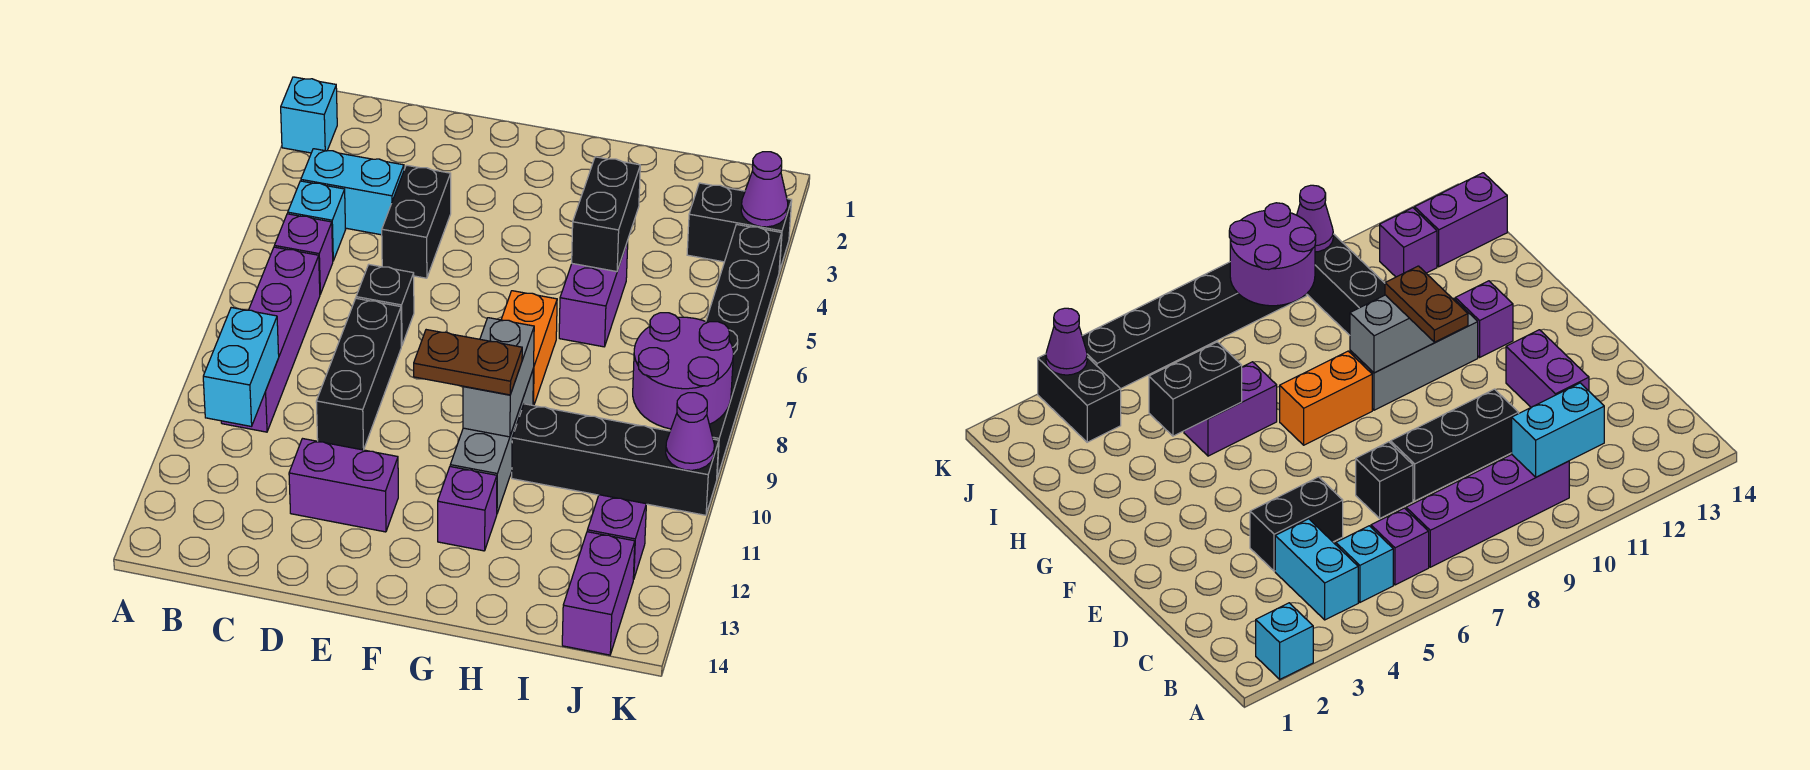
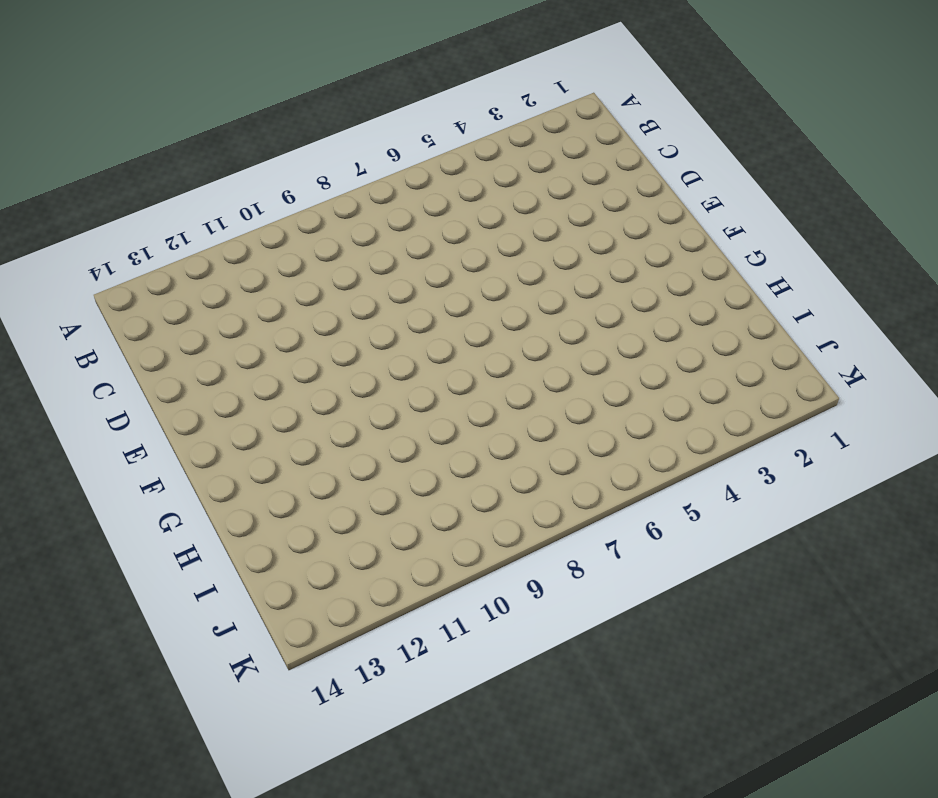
none -> cyan 1x1 brick [281,77,337,153]
none -> cyan 1x2 brick [301,149,404,235]
none -> cyan 1x1 brick [288,181,346,261]

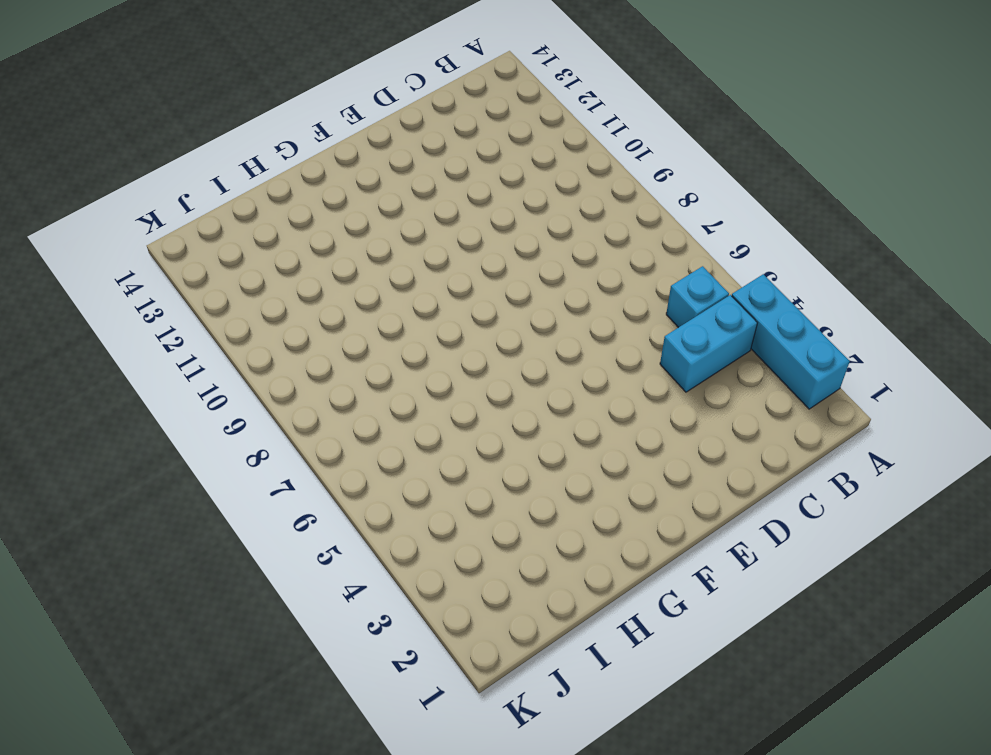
cyan 1x3 brick [732,274,850,409] -> cyan 1x1 brick [281,77,337,153]
none -> purple 1x1 brick [274,214,333,294]
none -> purple 1x4 brick [221,247,320,432]
none -> black 1x2 brick [382,165,451,278]

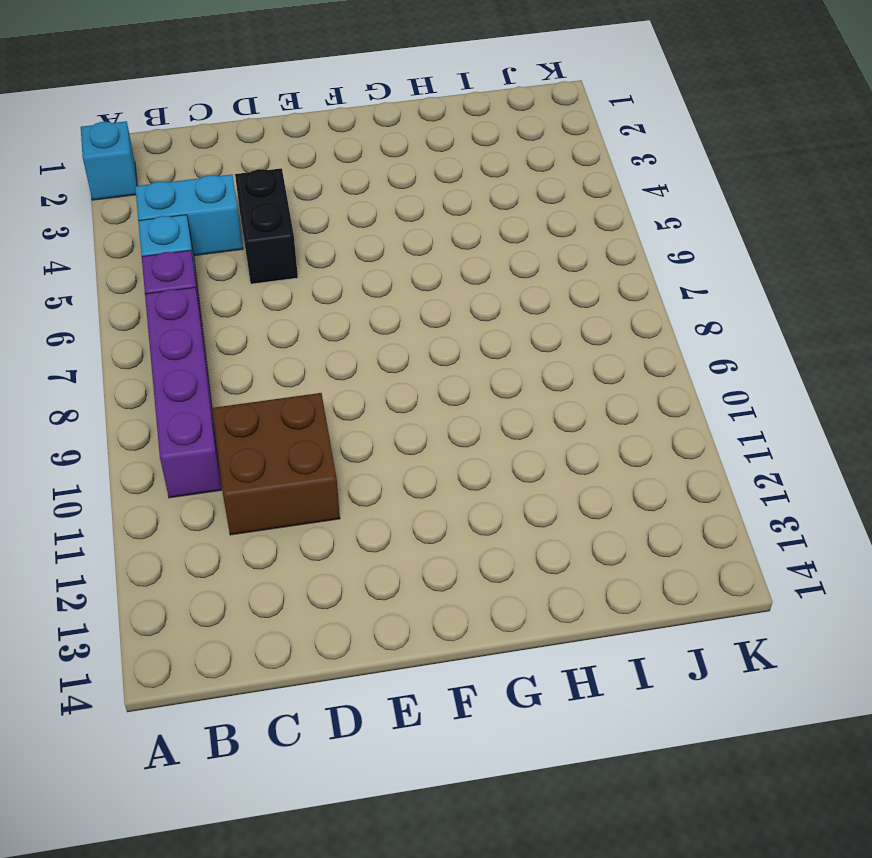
brown 2x2 brick [213,393,340,535] -> black 1x3 brick [316,298,401,450]
none -> black 1x1 brick [356,265,414,346]
none -> purple 1x2 brick [289,439,398,532]
none -> orange 1x2 brick [501,291,557,406]

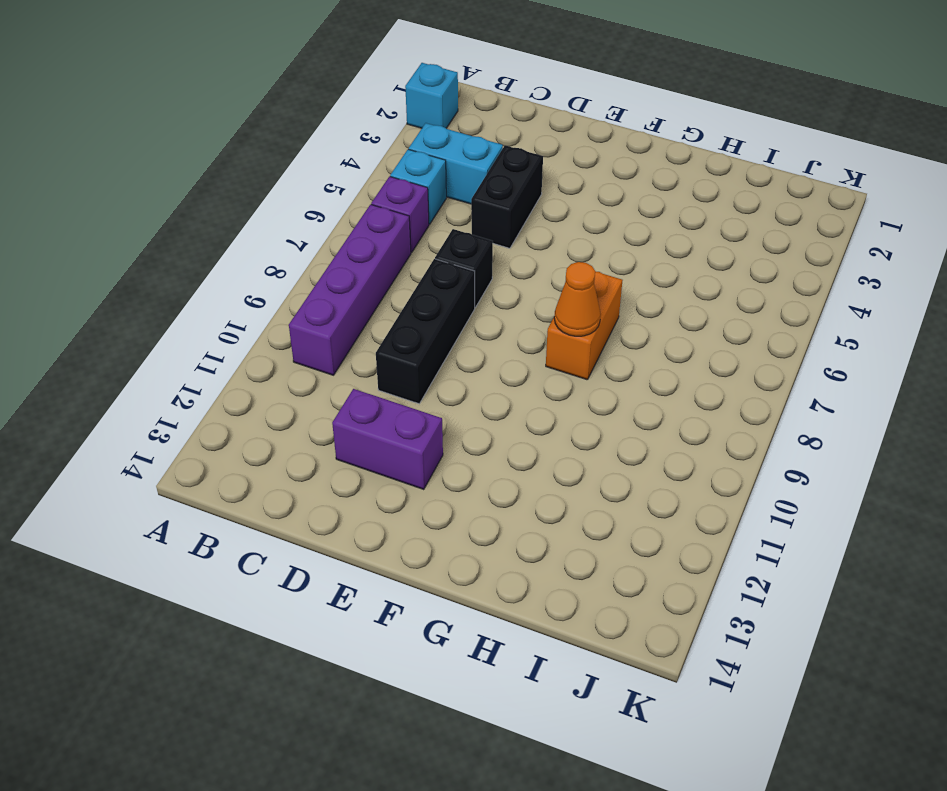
orange 1x1 cone [554,262,601,336] -> none
none -> grey 1x3 brick [450,369,534,513]
none -> purple 1x1 brick [438,467,497,551]
none -> purple 1x2 brick [559,241,628,347]

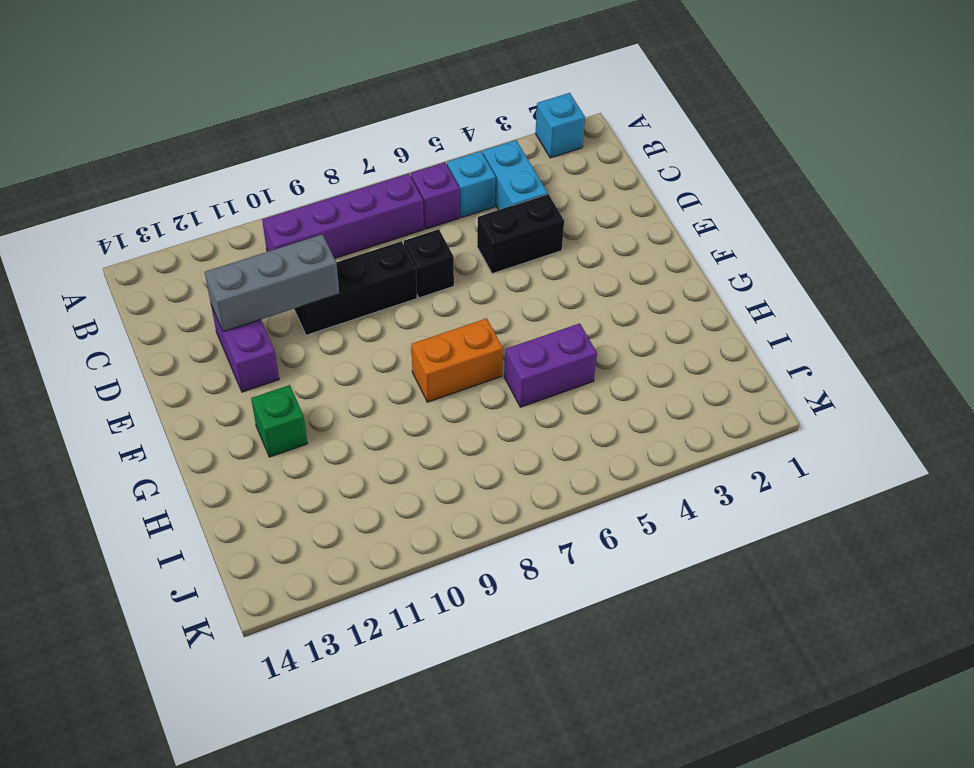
grey 1x3 brick [205,234,339,332] -> grey 1x3 brick moved to [450,369,534,513]
green 1x1 brick [251,385,308,457] -> purple 1x1 brick [438,467,497,551]
none -> black 1x4 brick [512,404,719,515]
none -> black 1x2 brick [687,183,792,271]
none -> purple 1x1 brick [587,495,646,580]

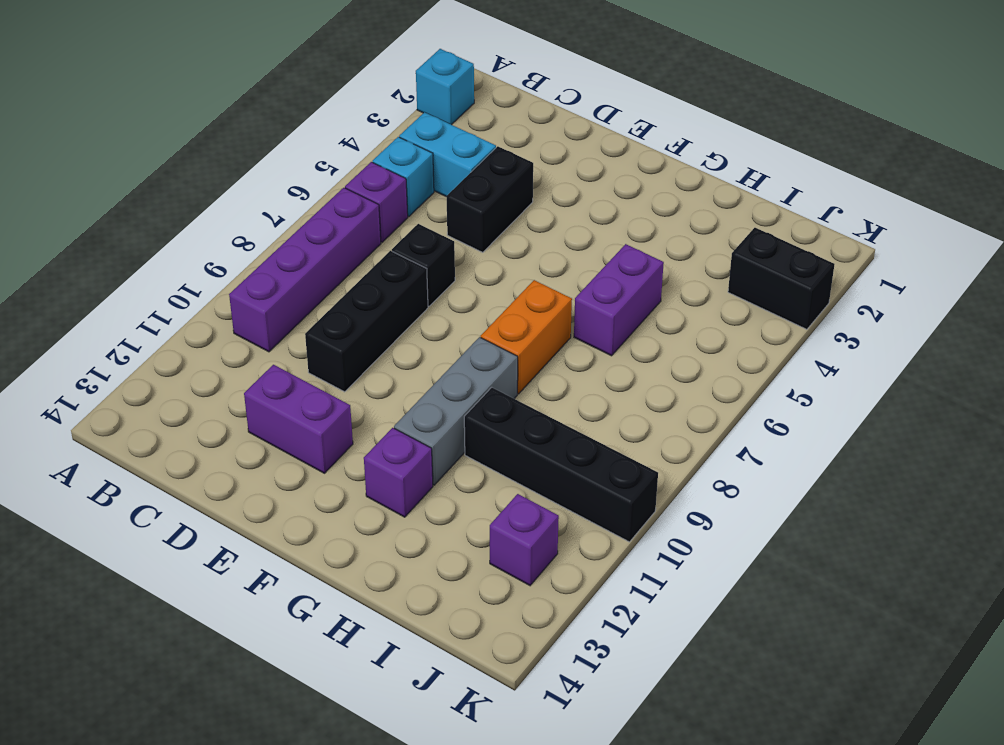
none -> purple 1x2 brick [562,532,635,655]
none -> black 1x6 brick [706,224,782,478]
none -> cyan 1x2 brick [203,308,279,426]

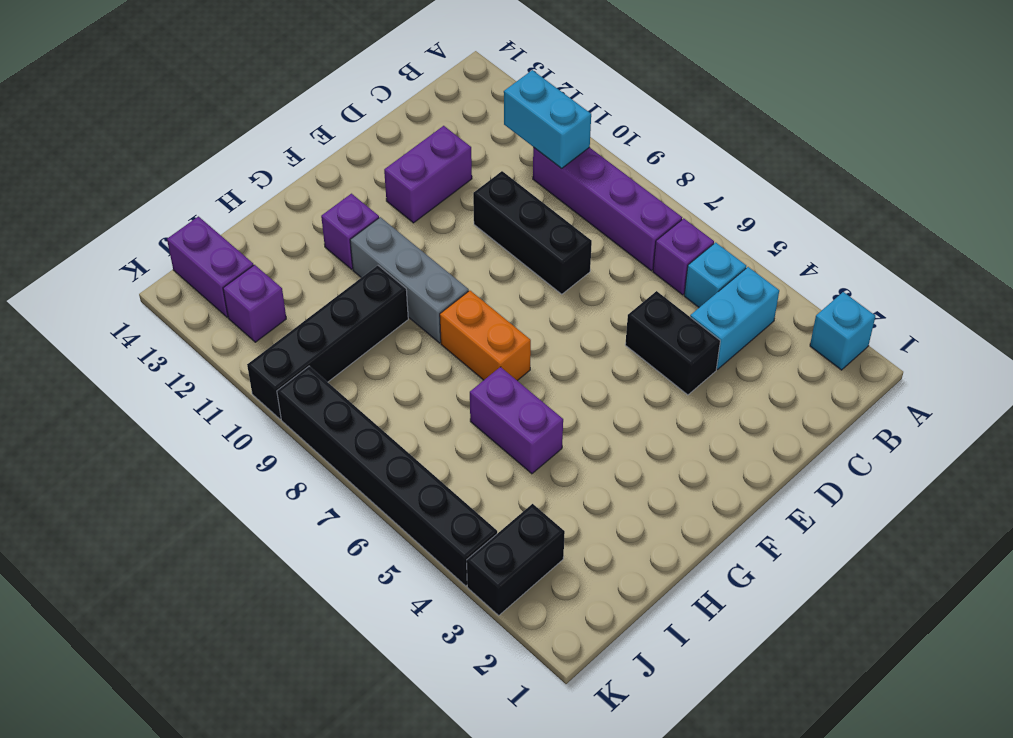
none -> black 1x1 brick [356,265,414,346]
none -> grey 1x2 brick [463,318,534,437]
none -> black 1x2 brick [572,157,640,272]

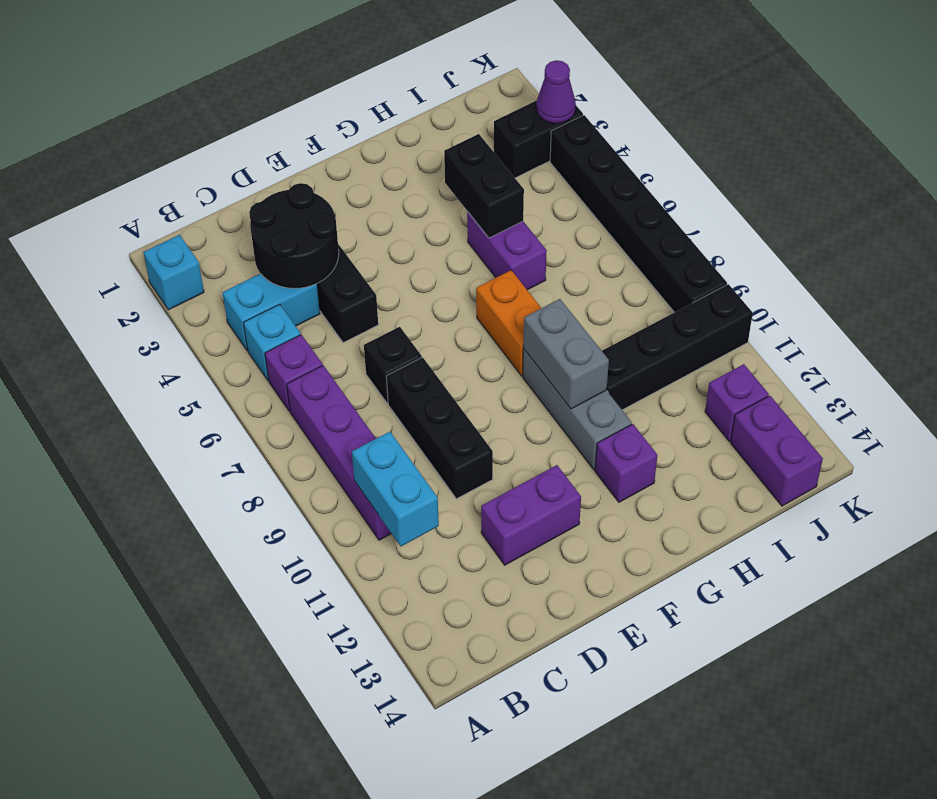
black 2x2 round brick [249,183,339,288] -> none
none -> purple 2x2 round brick [633,313,733,429]
none -> purple 1x1 cone [666,393,714,470]
none -> brown 1x2 plate [414,330,522,395]

